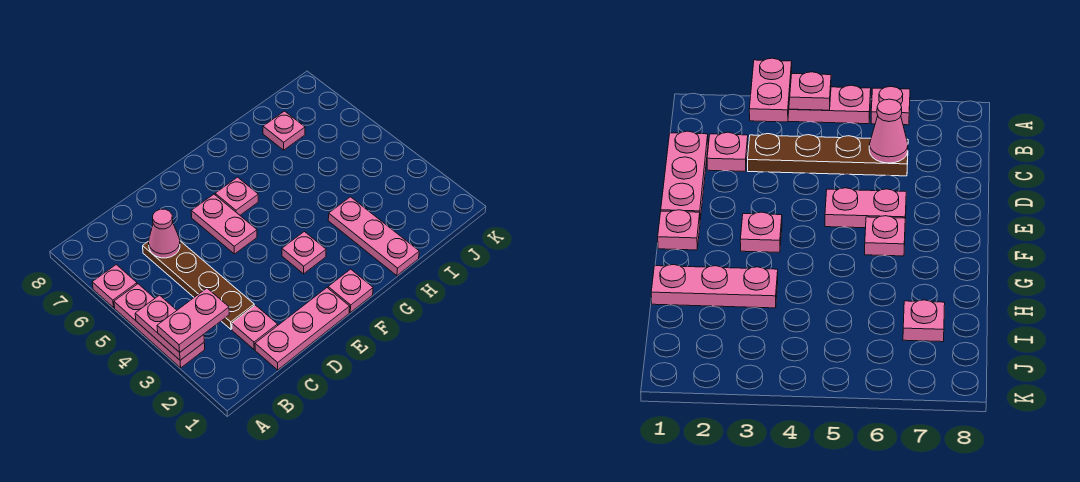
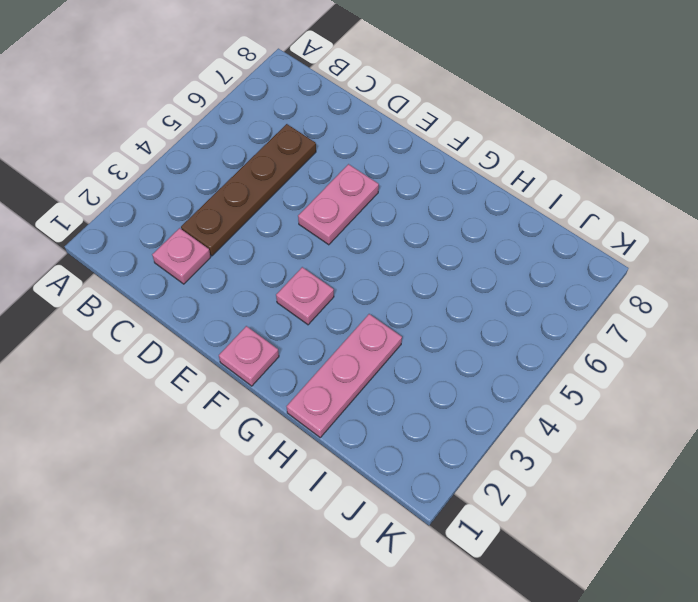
none -> pink 1x3 plate [114,284,205,368]
none -> pink 1x1 plate [92,265,137,308]
none -> pink 1x3 plate [255,288,350,370]

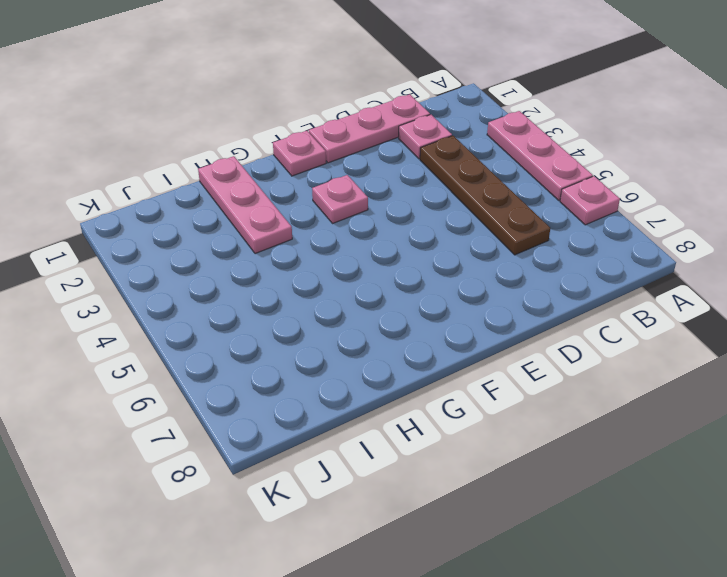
none -> pink 1x2 plate [191,194,257,254]
none -> pink 1x1 plate [215,177,258,215]
none -> pink 1x1 plate [263,111,305,150]

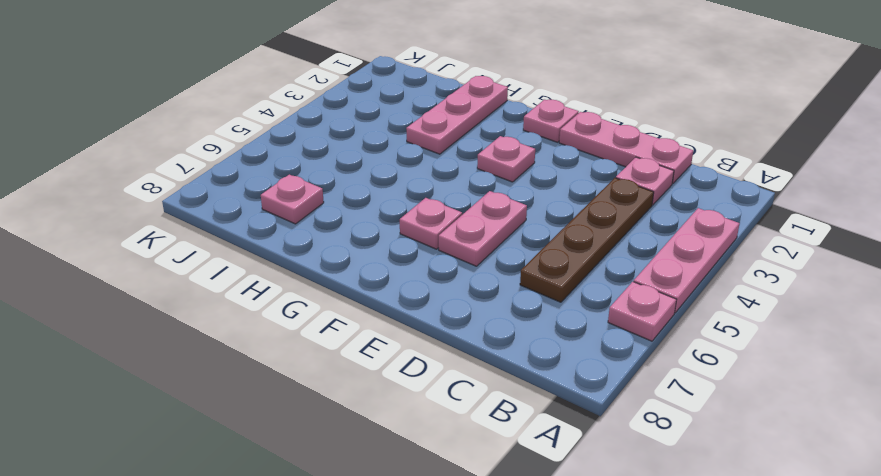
none -> pink 1x2 plate [135,295,204,360]
none -> pink 1x1 cone [149,209,180,258]
none -> pink 1x2 plate [157,288,229,352]

